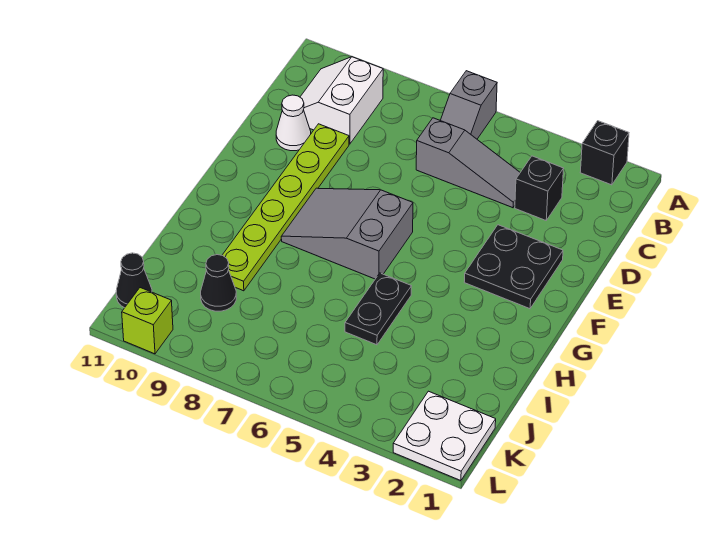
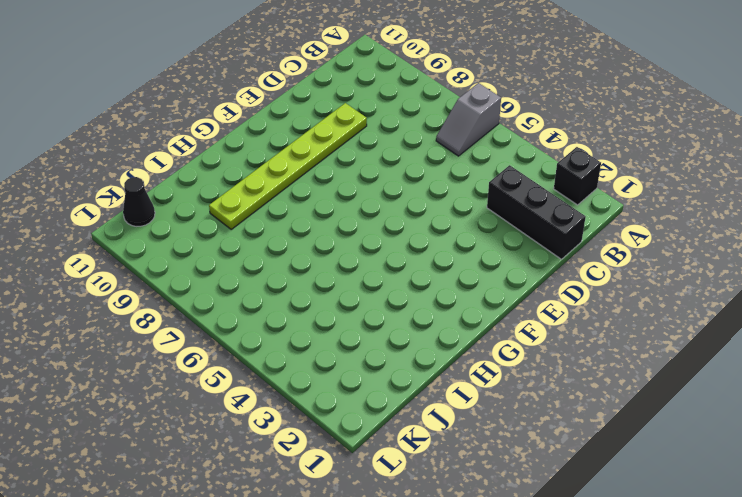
black 1x3 brick [487,165,586,259] -> black 1x1 brick [515,156,564,220]
none -> white 2x2 slope [300,57,383,144]
none -> grey 1x3 slope [416,118,520,208]
none -> white 1x1 cone [276,95,311,151]

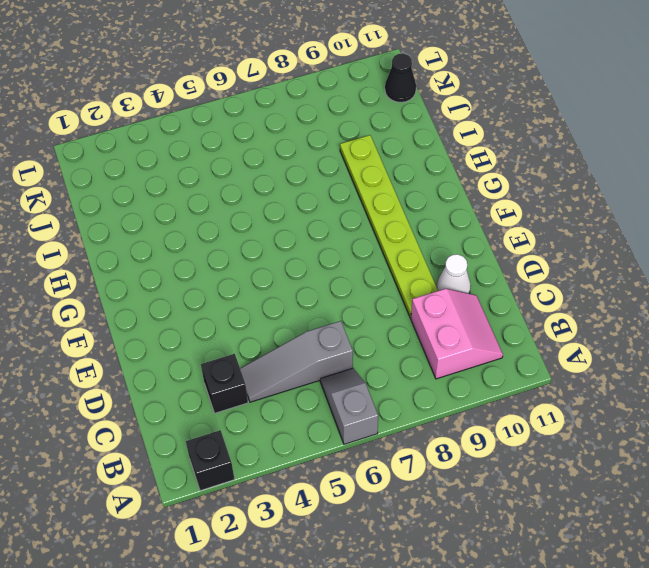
pink 2x2 slope [411,289,503,379] -> white 2x2 slope [300,57,383,144]
none -> black 2x2 plate [464,225,563,309]
none -> grey 2x3 slope [281,188,413,279]
none -> black 1x2 plate [345,273,411,345]

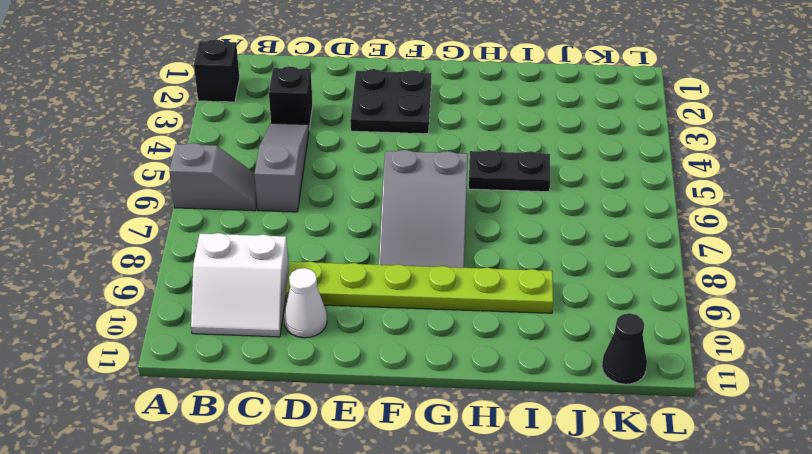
none -> black 1x1 cone [201,255,236,311]
none -> white 2x2 plate [393,391,496,481]
none -> lime 1x1 brick [122,288,173,354]

